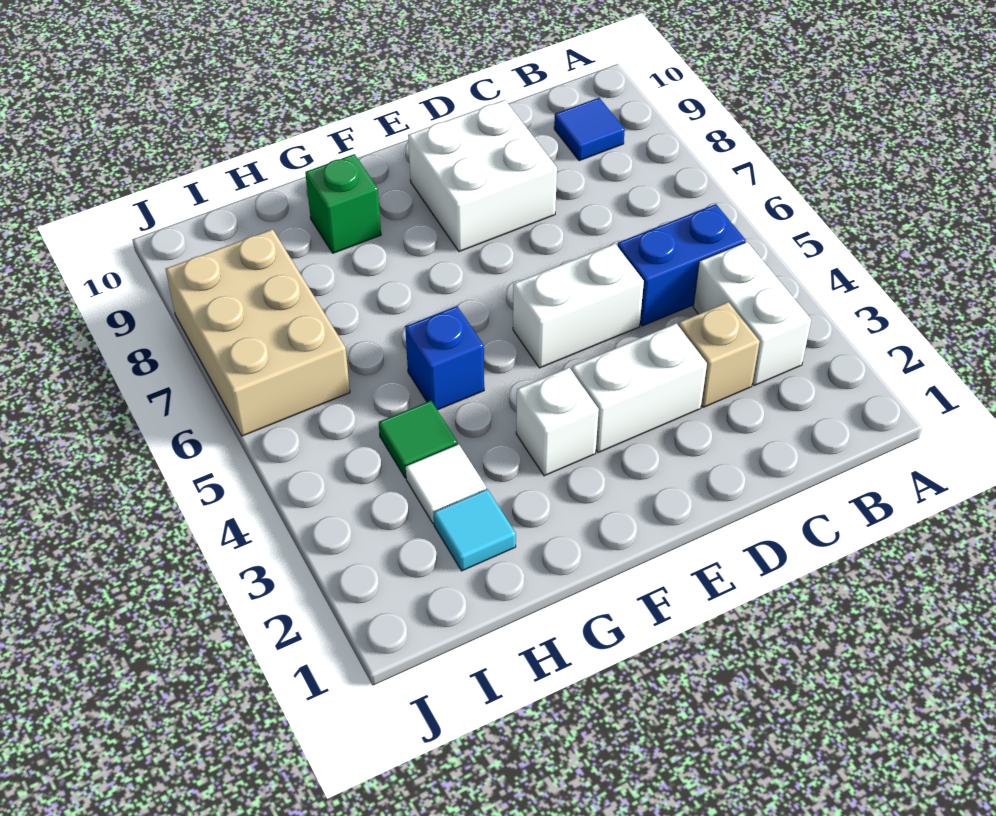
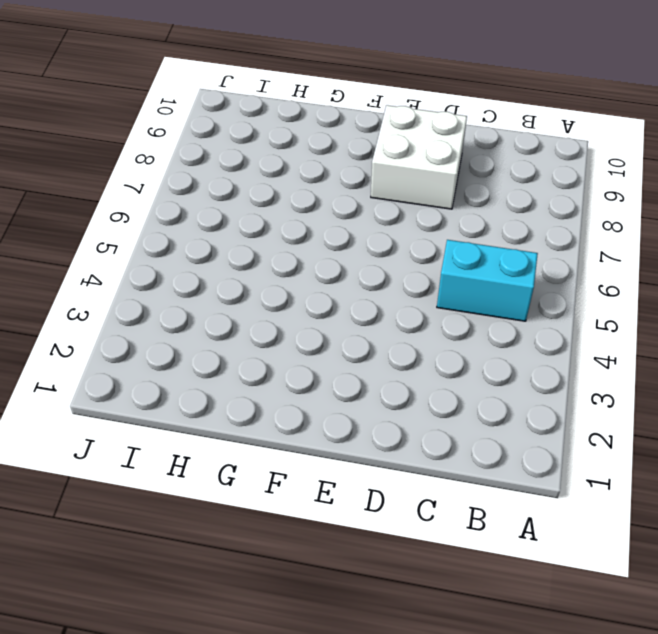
cyan 1x2 brick [437,240,538,321] -> blue 1x2 brick [618,204,746,326]
none -> white 1x2 brick [693,242,811,385]
none -> blue 1x1 tile [554,98,625,161]
none -> tan 1x1 brick [679,302,760,407]

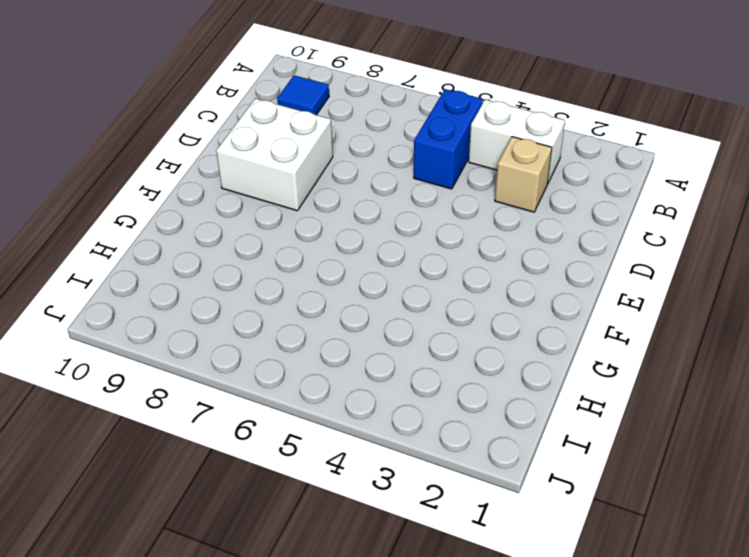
none -> white 1x2 brick [572,323,707,453]
none -> white 1x2 brick [513,244,644,368]
none -> white 1x1 brick [516,368,599,476]

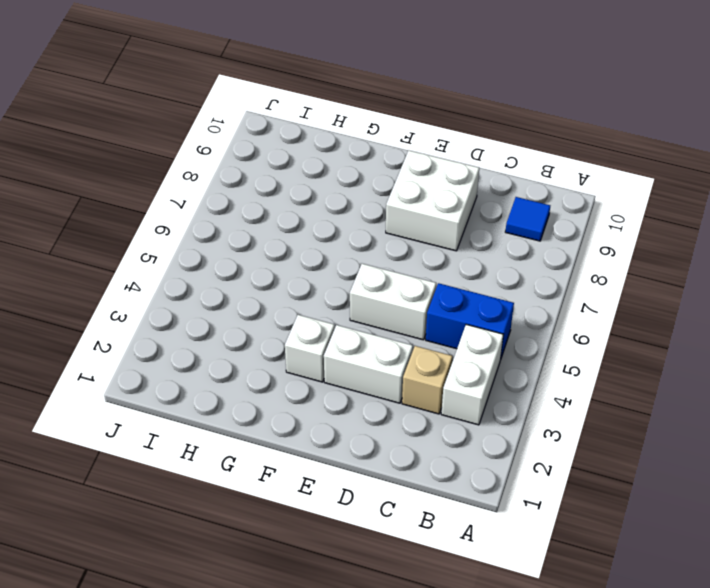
none -> blue 1x1 brick [405,306,484,410]
none -> green 1x1 brick [305,154,381,253]
none -> cyan 1x1 tile [433,489,516,571]

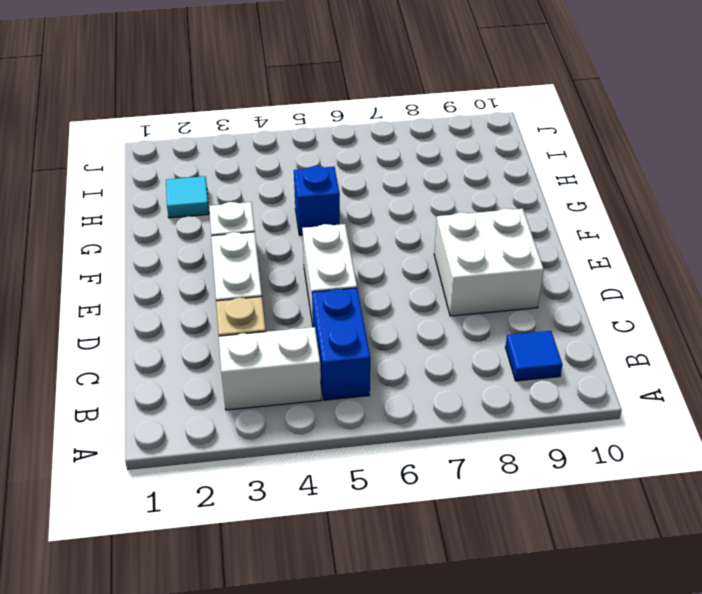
none -> green 1x1 brick [305,154,381,253]
none -> white 1x1 tile [406,444,486,523]
none -> green 1x1 tile [379,401,458,478]

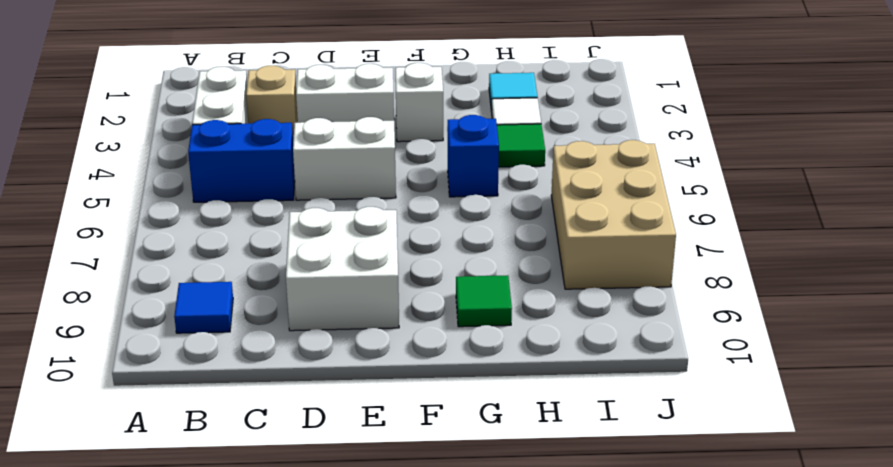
green 1x1 tile [456,275,512,327] -> green 1x1 brick [305,154,381,253]

